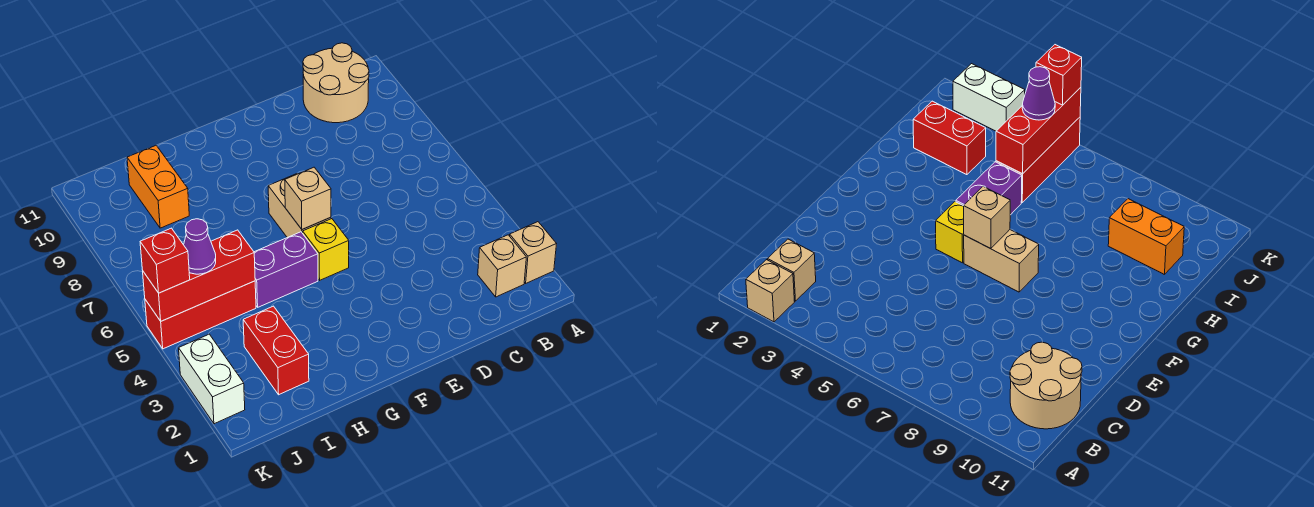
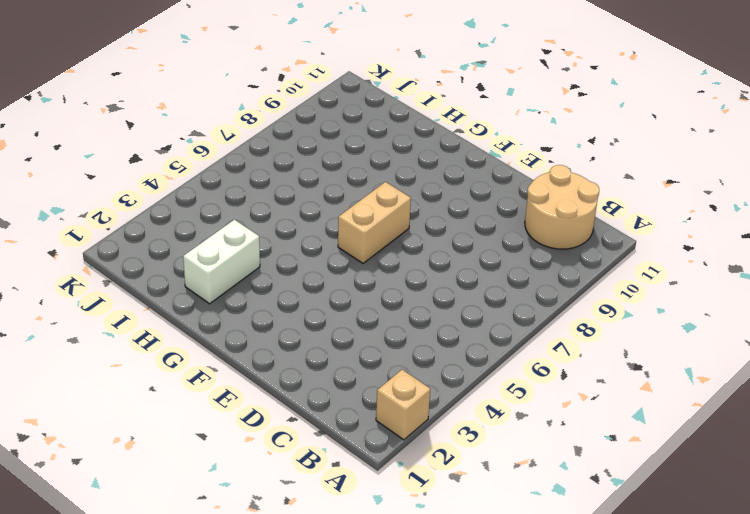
white 1x2 brick [183,220,260,304] -> white 1x2 brick moved to [179,334,245,424]
none -> tan 1x1 brick [478,235,526,297]
none -> yellow 1x1 brick [303,219,349,280]
none -> purple 1x2 brick [254,232,318,307]

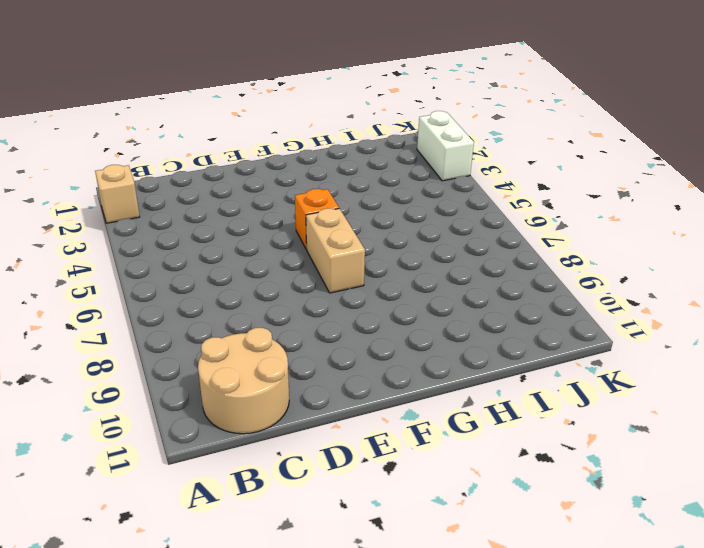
orange 1x1 brick [295,189,339,249] -> yellow 1x1 brick [303,219,349,280]
none -> tan 1x1 brick [478,235,526,297]
none -> purple 1x2 brick [254,232,318,307]
none -> red 1x2 brick [243,306,309,395]

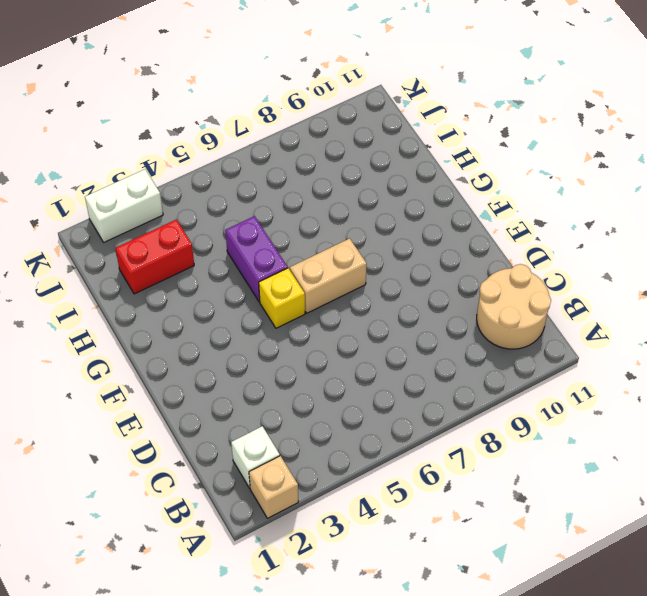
white 1x1 brick [231,426,280,488] -> tan 1x1 brick [478,235,526,297]
none -> red 1x3 brick [145,281,256,349]
none -> orange 1x2 brick [127,145,189,228]
none -> tan 1x1 brick [285,167,331,229]

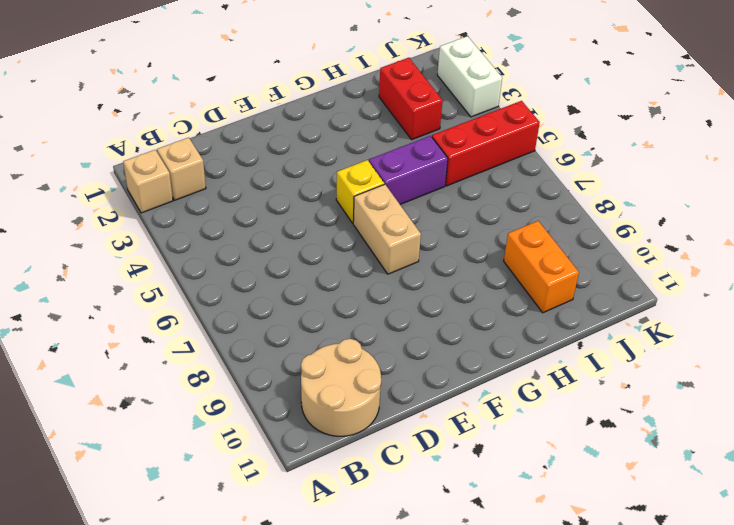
none -> tan 1x1 brick [285,167,331,229]
none -> red 1x3 brick [143,230,255,321]
none -> purple 1x1 cone [184,219,216,274]

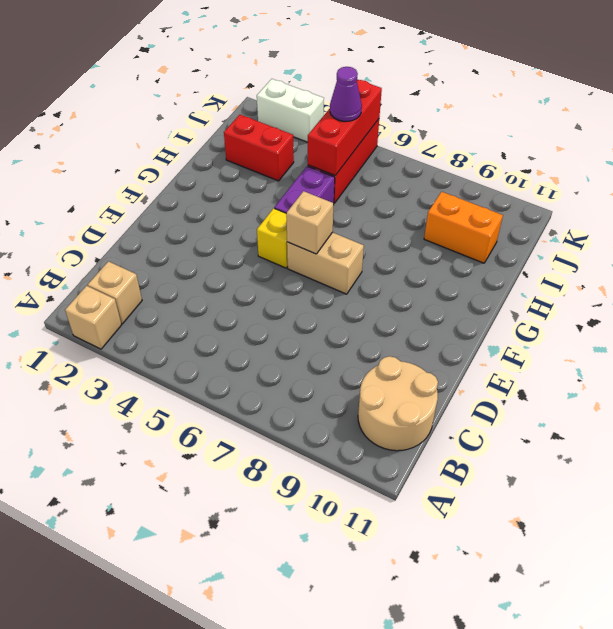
none -> red 1x1 brick [140,228,190,293]

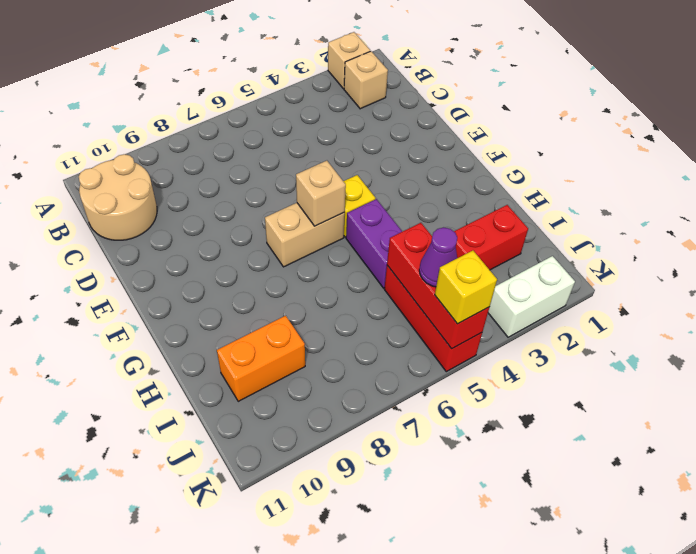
yellow 1x1 brick [435,251,497,324] -> red 1x1 brick [140,228,190,293]

